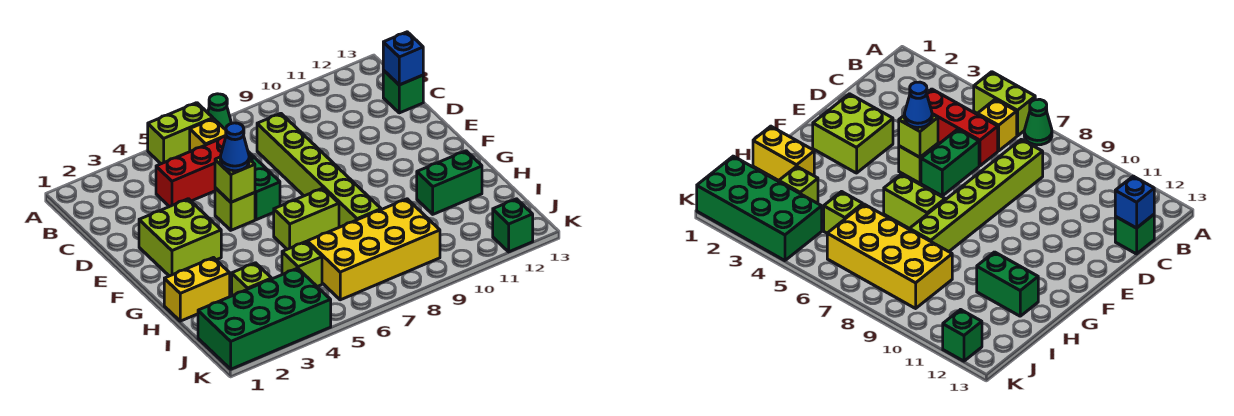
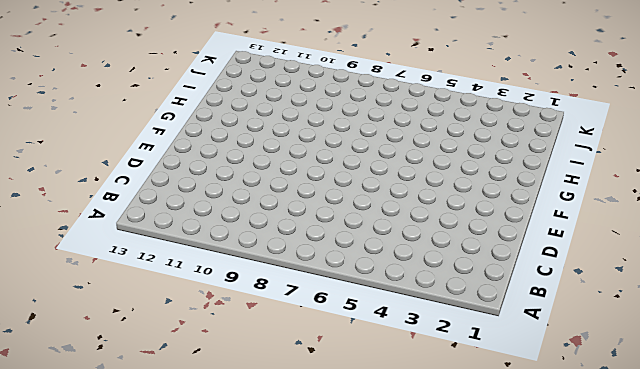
none -> lime 1x2 brick [148,103,213,164]
none -> green 1x1 cone [208,94,232,130]
none -> yellow 1x1 brick [190,119,226,151]

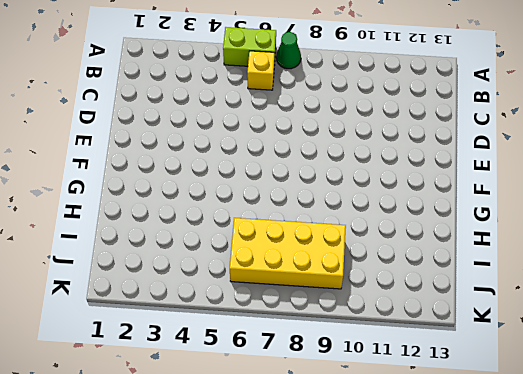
none -> red 1x3 brick [156,137,226,207]
none -> lime 1x6 brick [257,113,381,227]
none -> green 1x1 brick [383,70,423,113]

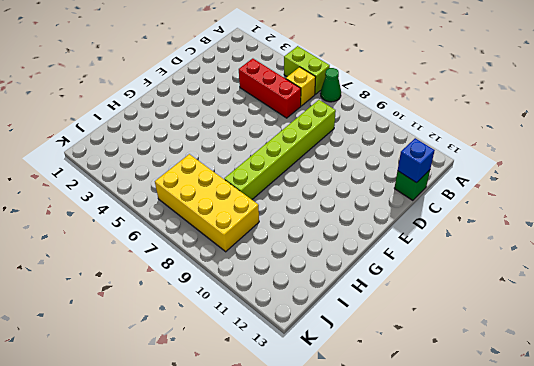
none -> green 1x2 brick [248,152,280,220]
none -> lime 2x2 brick [139,199,221,276]
none -> lime 1x1 brick [215,188,255,230]

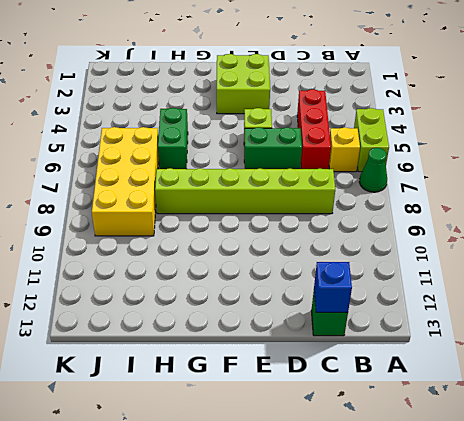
green 1x2 brick [158,108,188,169] -> green 1x2 brick moved to [417,151,482,214]
none -> lime 1x2 brick [274,188,339,249]
none -> yellow 1x2 brick [164,258,230,321]
none -> lime 1x1 brick [232,263,272,296]

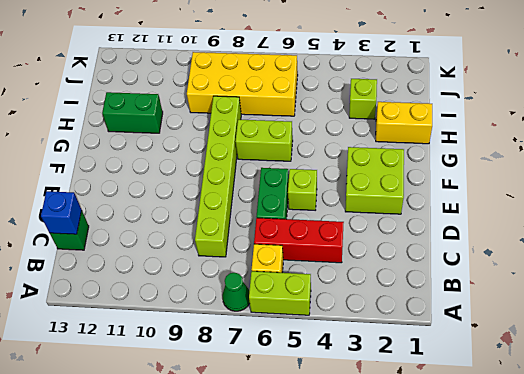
none -> lime 1x1 brick [282,242,322,287]
none -> green 2x4 brick [198,268,331,369]
none -> green 1x1 brick [493,199,533,252]

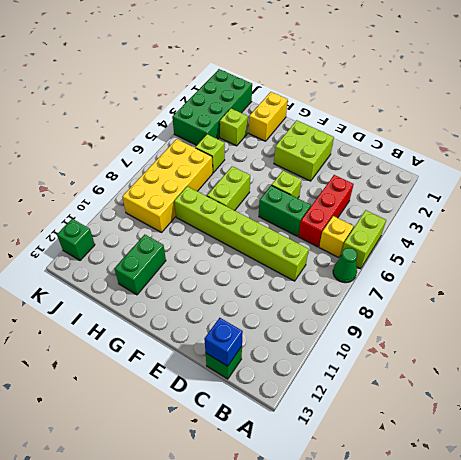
none -> lime 1x1 brick [215,157,255,202]
none -> blue 1x1 cone [220,123,249,171]

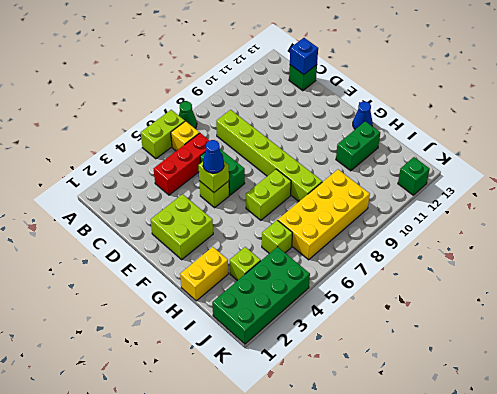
blue 1x1 cone [353,102,373,129] -> none

